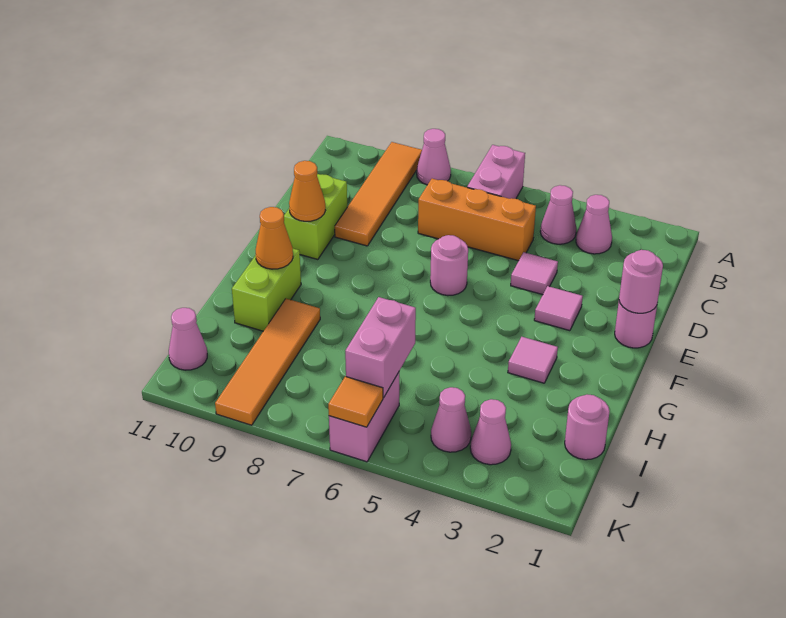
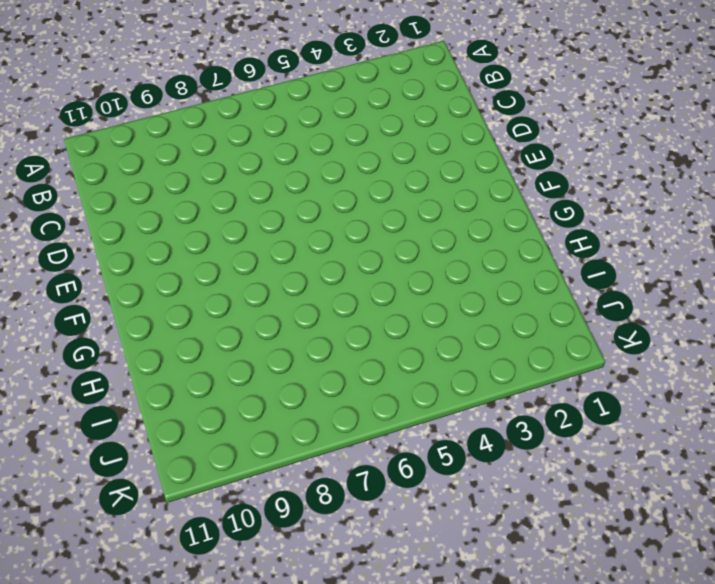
none -> pink 1x2 brick [467,145,525,199]
none -> pink 1x1 cone [417,129,451,185]
none -> orange 1x4 tile [335,142,422,246]

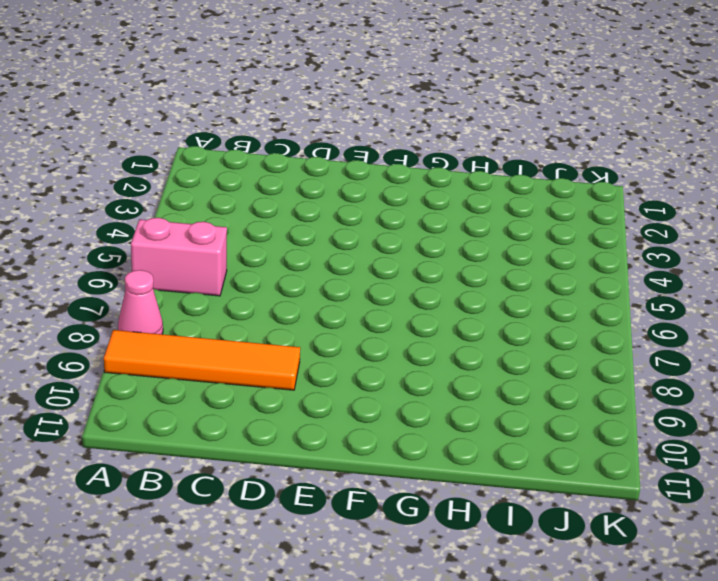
none -> pink 1x1 cone [576,195,612,254]
none -> pink 1x1 cone [540,185,576,244]
none -> orange 1x3 brick [418,179,536,261]

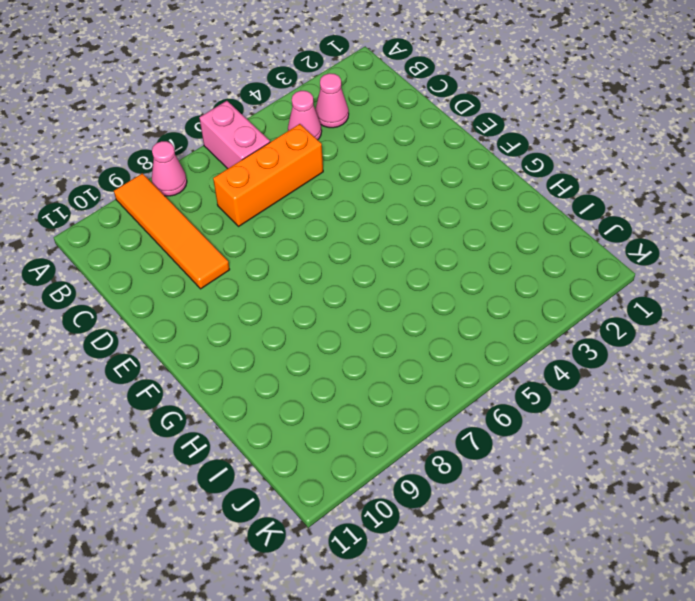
none -> pink 1x1 tile [511,252,558,295]
none -> lime 1x2 brick [284,174,347,260]
none -> pink 1x1 round brick [615,301,657,348]

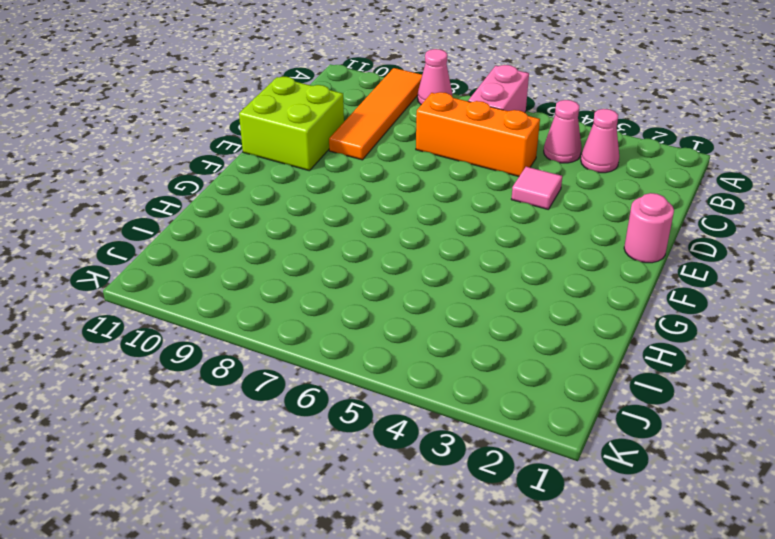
lime 2x2 brick [239,77,344,171] -> lime 1x2 brick [284,174,347,260]
none -> pink 1x1 tile [534,286,583,331]
none -> pink 1x1 round brick [430,235,468,296]
none -> pink 1x1 tile [508,337,558,383]

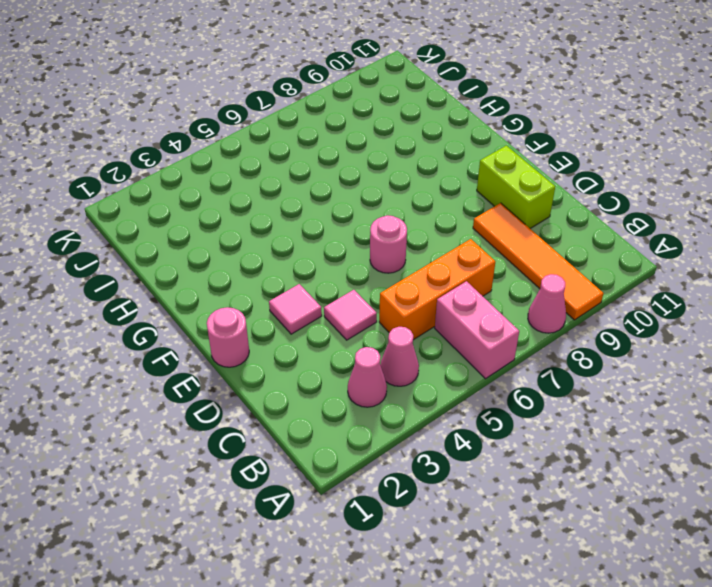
none -> pink 1x1 tile [508,337,558,383]
none -> lime 1x2 brick [232,249,301,331]
none -> orange 1x4 tile [215,299,320,425]

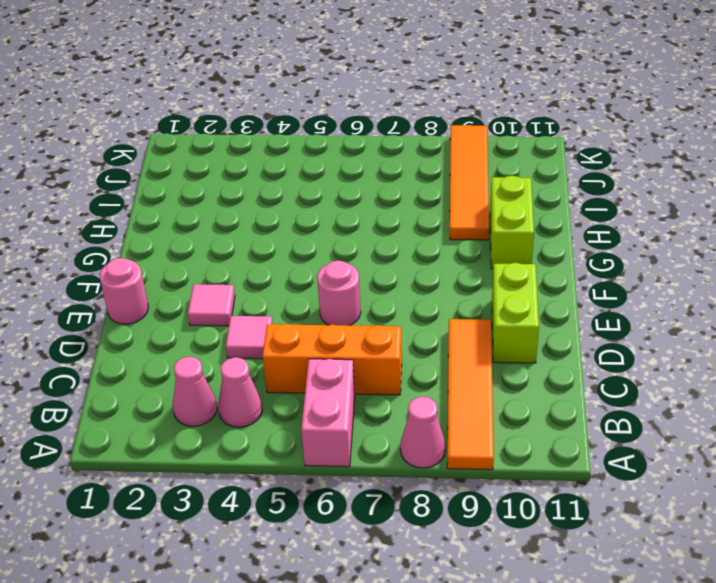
none -> pink 1x1 tile [508,337,558,383]
none -> pink 1x1 round brick [565,395,610,460]
none -> pink 1x1 cone [470,399,511,465]

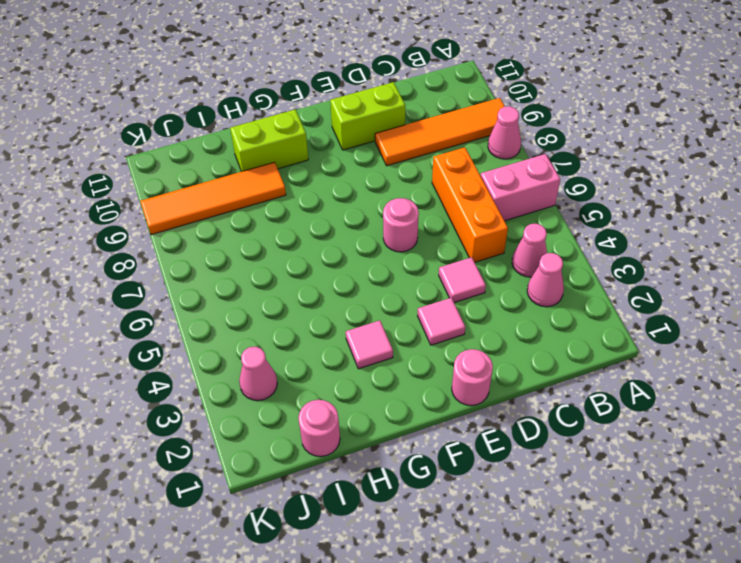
none -> pink 1x1 cone [431,387,471,452]
none -> pink 1x2 brick [329,372,399,462]
none -> pink 1x1 cone [169,308,207,370]

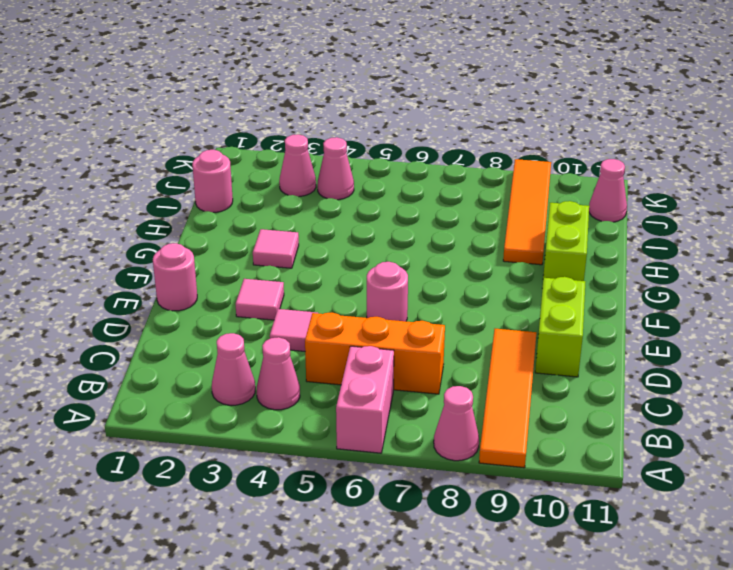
none -> pink 1x2 brick [329,372,399,462]
none -> pink 1x1 round brick [619,250,663,313]
none -> orange 1x1 cone [289,161,325,221]

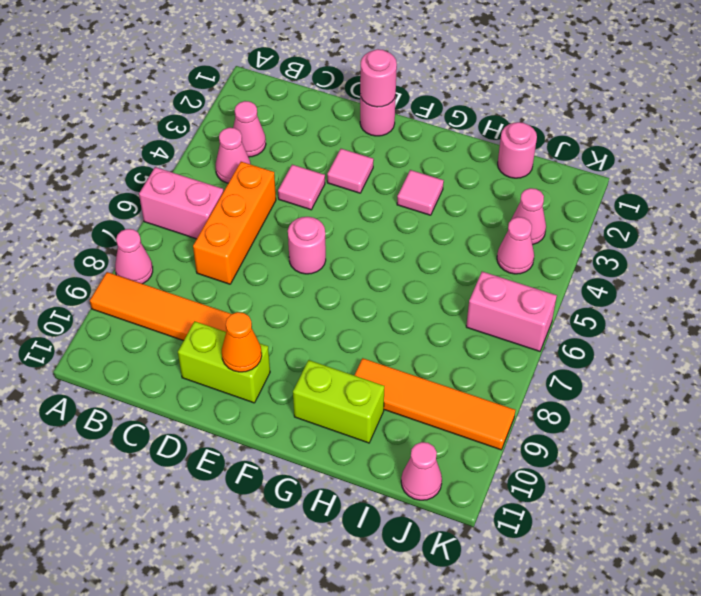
none -> orange 1x1 cone [256,207,293,269]
none -> pink 1x2 brick [345,297,416,398]
none -> orange 1x1 tile [328,376,383,427]

